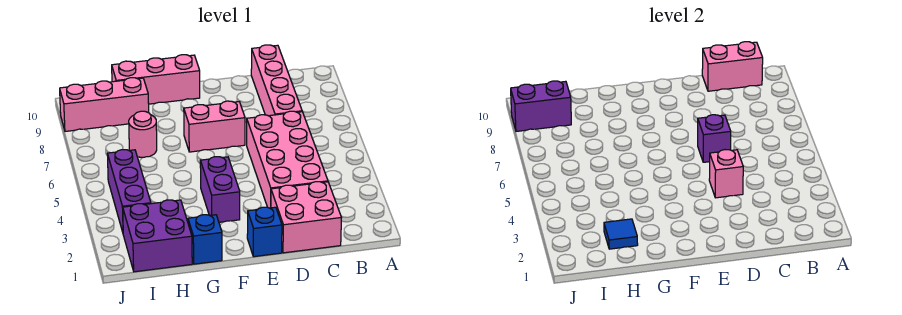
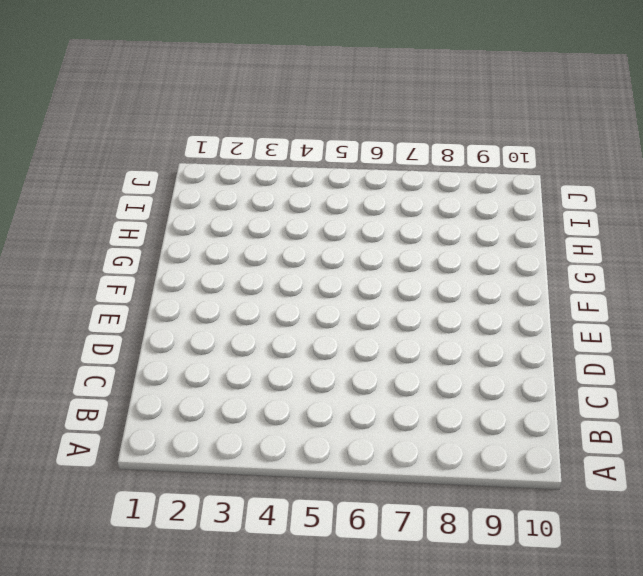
none -> pink 2x2 brick [271,182,341,253]
none -> pink 2x4 brick [247,111,328,208]
none -> pink 1x4 brick [251,45,302,116]

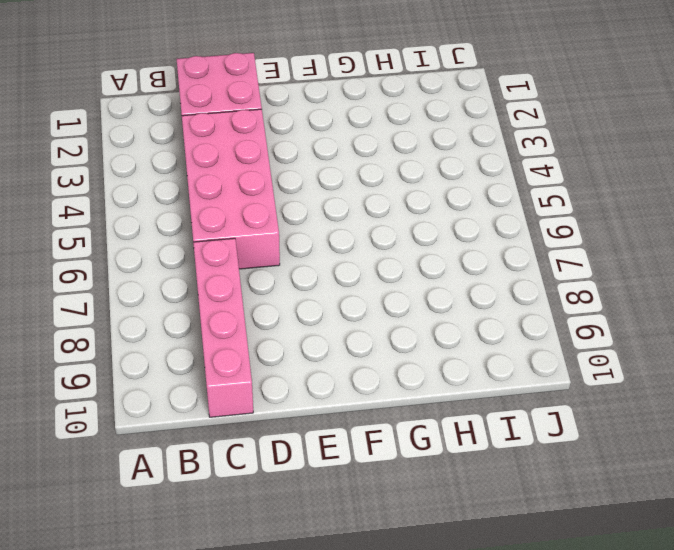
none -> blue 1x1 brick [247,207,282,257]
none -> pink 1x2 brick [184,101,245,152]
none -> purple 1x2 brick [200,157,240,222]

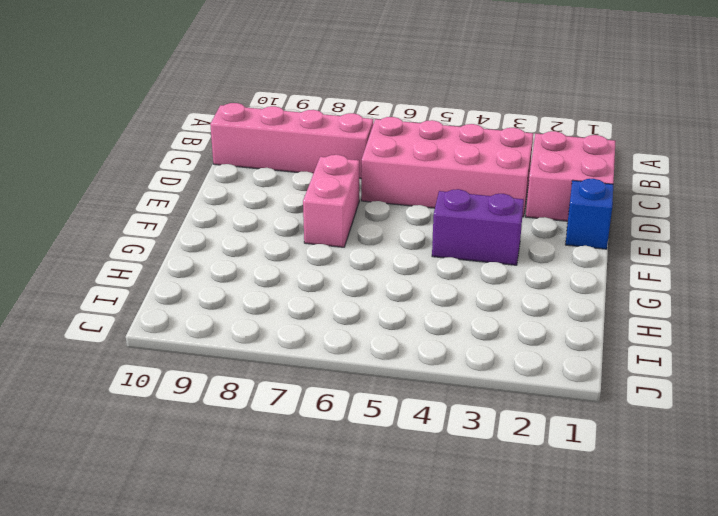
none -> pink 1x3 brick [112,55,200,104]
none -> blue 1x1 brick [188,215,222,264]
none -> purple 2x2 brick [123,200,192,272]

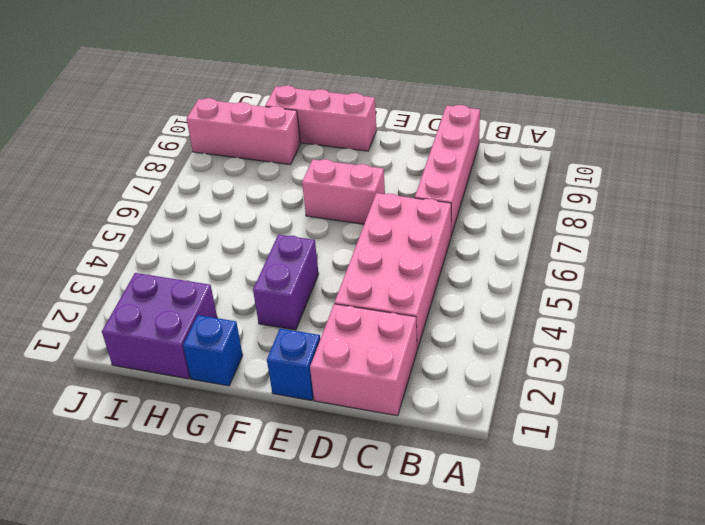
none -> pink 1x1 round brick [129,111,157,158]
none -> purple 1x3 brick [107,150,151,232]
none -> pink 1x2 brick [702,42,763,91]

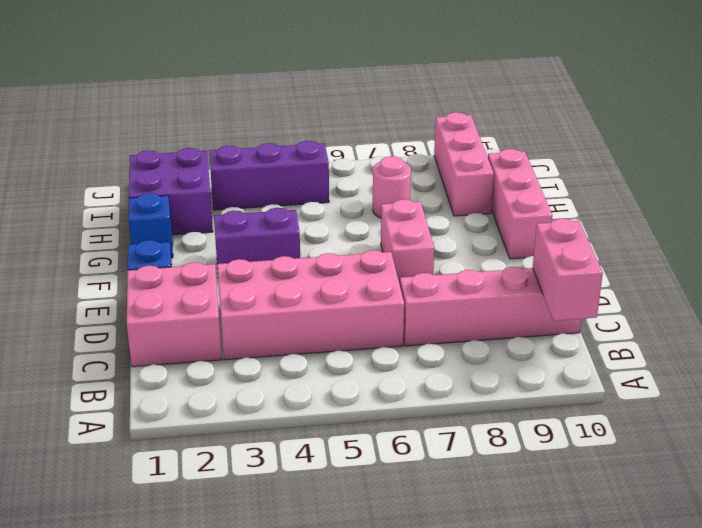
none -> pink 1x1 brick [709,150,743,198]
none -> purple 1x1 brick [698,115,731,162]
none -> blue 1x1 tile [604,219,638,249]

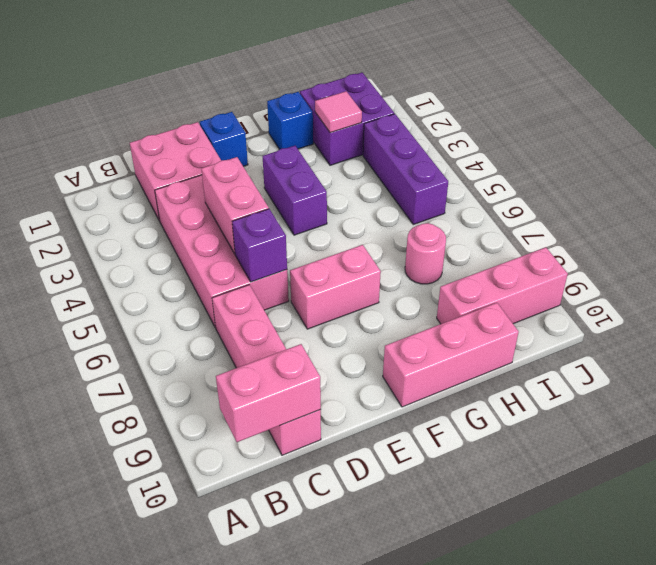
pink 1x2 brick [201,157,269,254] -> pink 1x1 brick [709,150,743,198]
pink 1x1 tile [315,91,362,133] -> blue 1x1 tile [604,219,638,249]
none -> purple 1x2 brick [511,81,571,131]

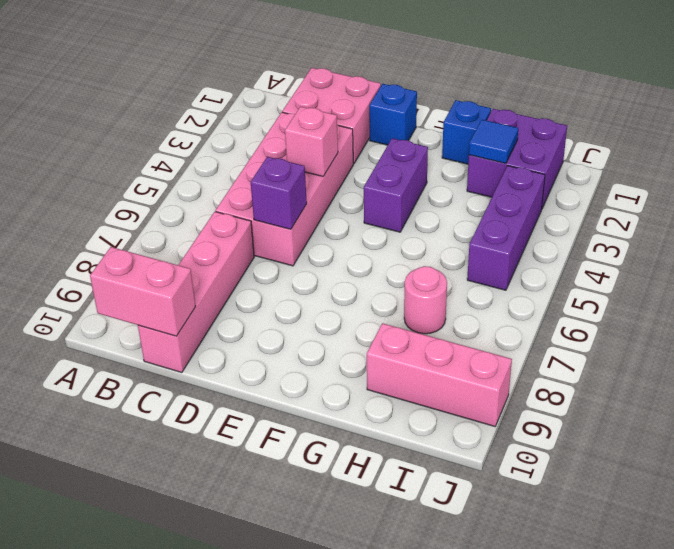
none -> pink 1x2 brick [184,101,245,152]
none -> pink 1x3 brick [112,55,200,104]
none -> purple 1x2 brick [511,81,571,131]

